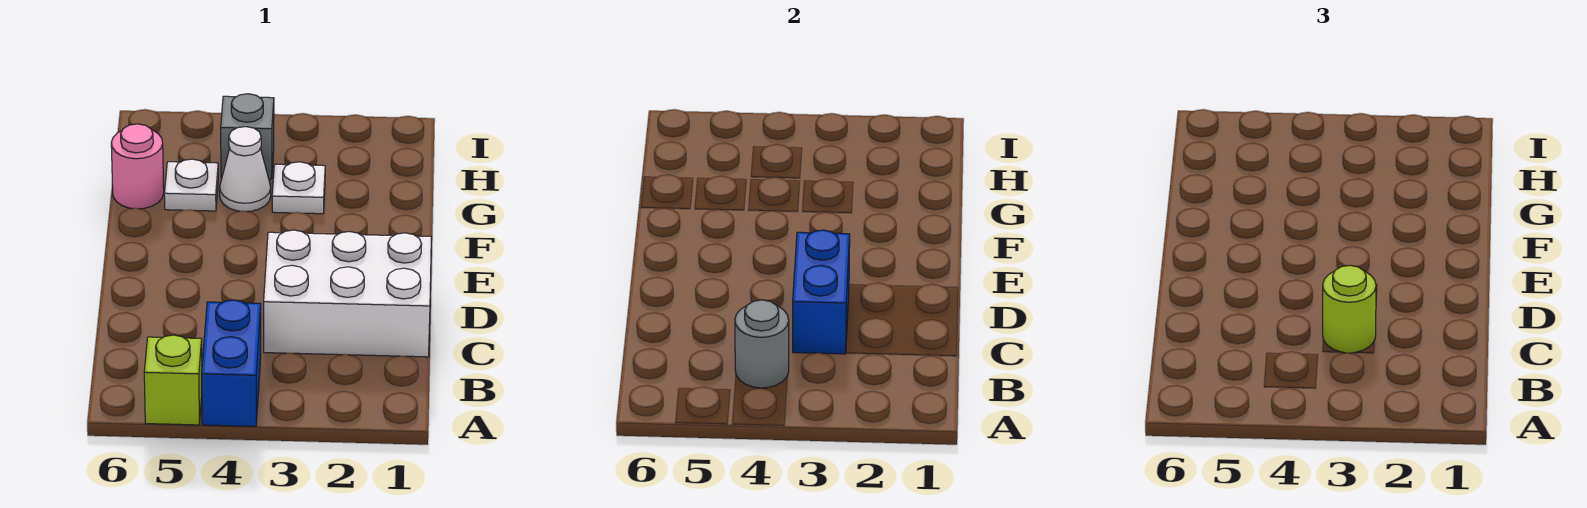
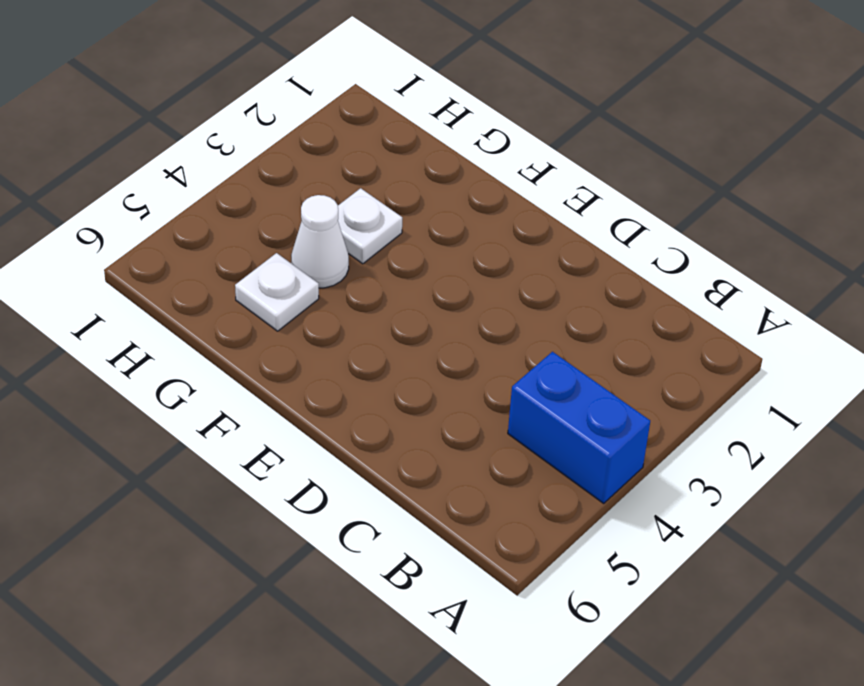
none -> lime 1x1 brick [144,335,202,425]
none -> white 2x3 brick [264,230,431,357]

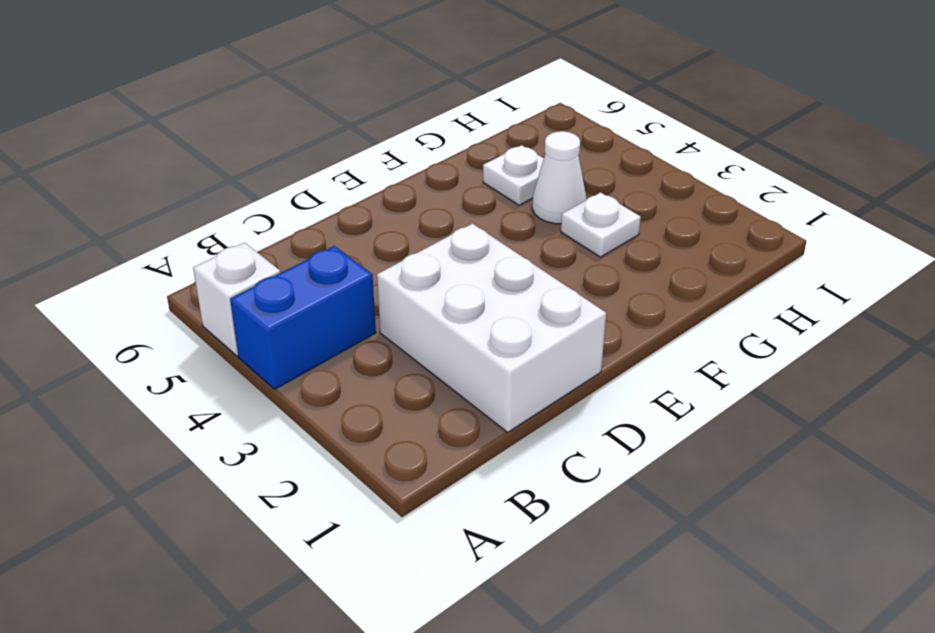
white 1x1 brick [193,243,281,356] -> lime 1x1 brick [144,335,202,425]
none -> pink 1x1 round brick [111,124,164,209]
none -> grey 1x1 brick [221,94,274,179]

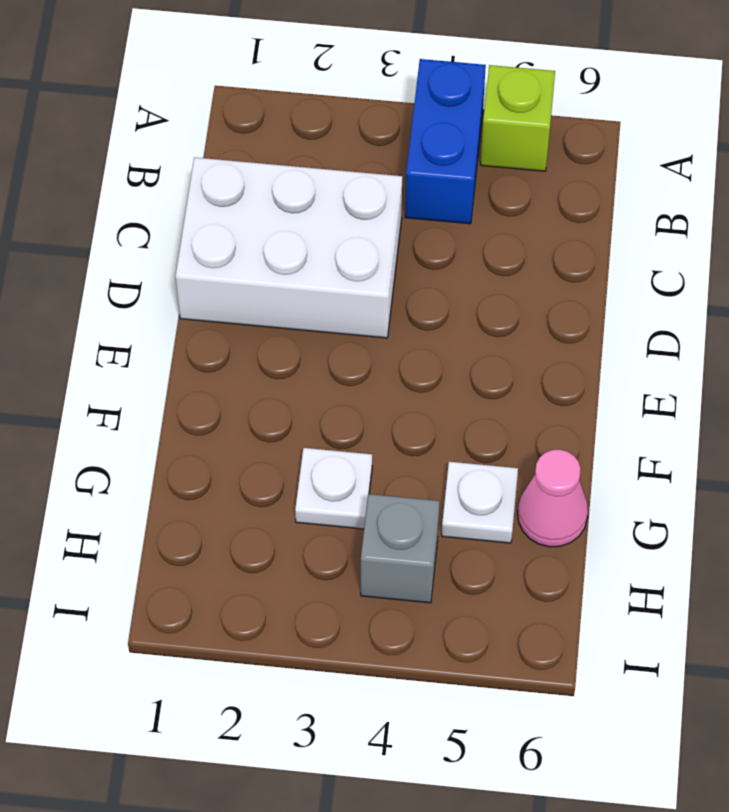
pink 1x1 cone [518,450,588,547] -> pink 1x1 round brick [111,124,164,209]
none -> white 1x1 cone [220,127,271,212]
none -> grey 1x1 round brick [735,300,789,388]

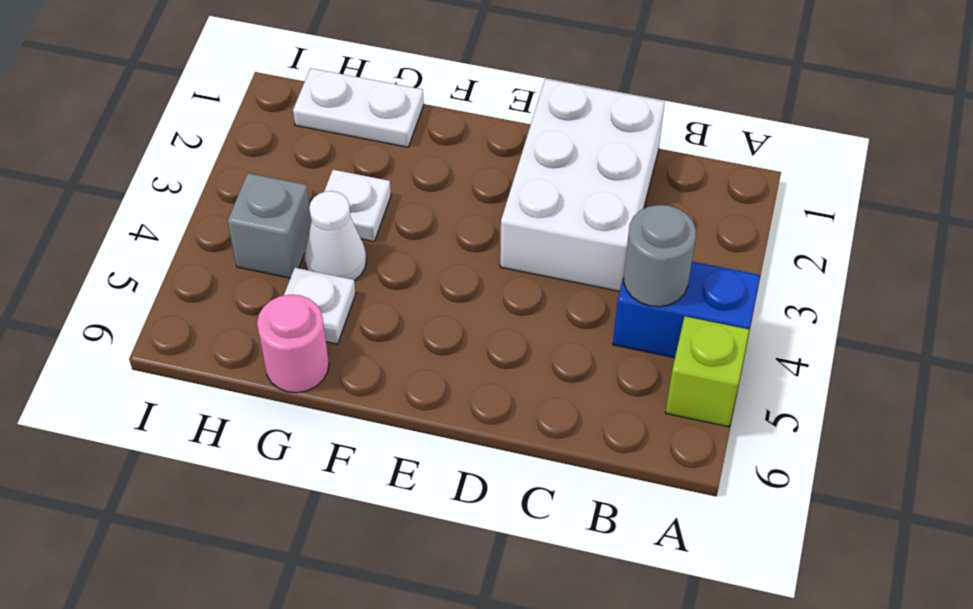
white 1x2 plate [293,68,424,147] -> none
none -> blue 1x2 brick [793,230,850,354]
none -> lime 1x1 round brick [1323,265,1376,353]

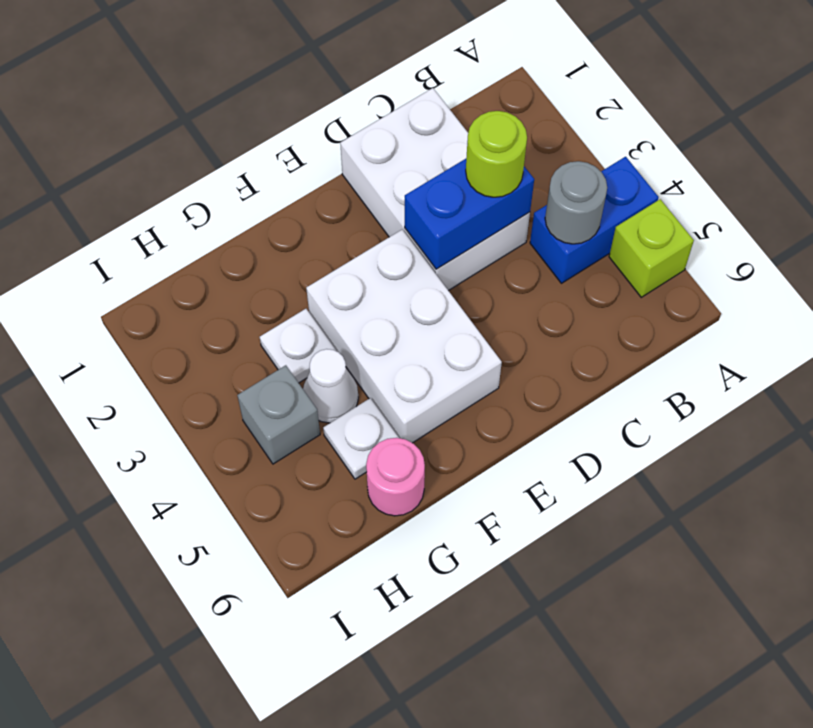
white 2x3 brick [306,230,502,443] -> none

